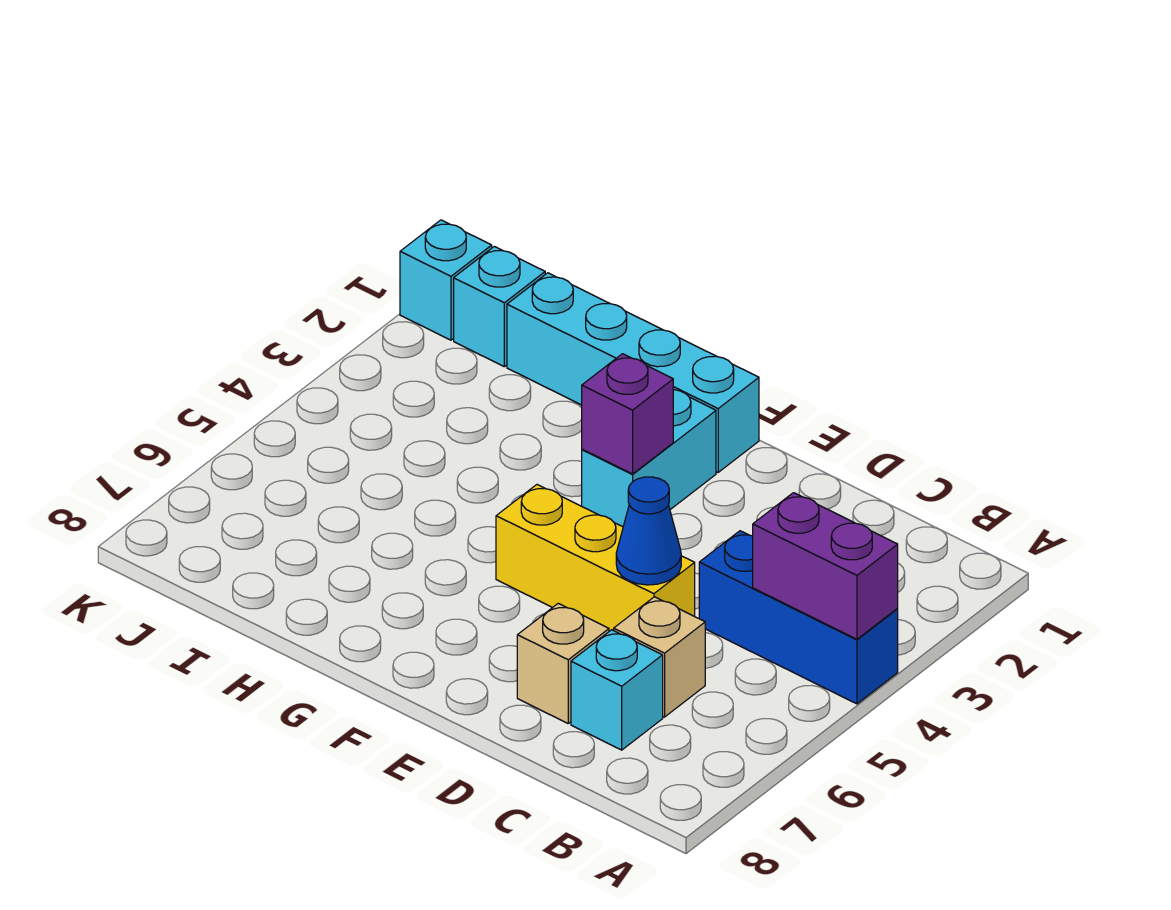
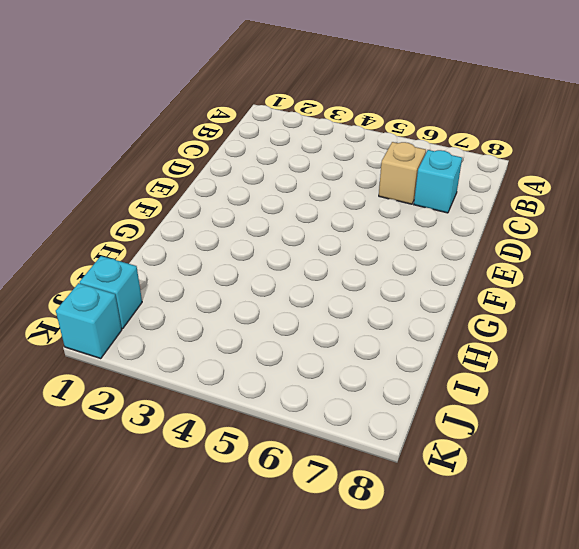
none -> blue 1x3 brick [699,531,898,704]
none -> yellow 1x3 brick [496,485,695,631]
none -> tan 1x1 brick [517,603,609,723]

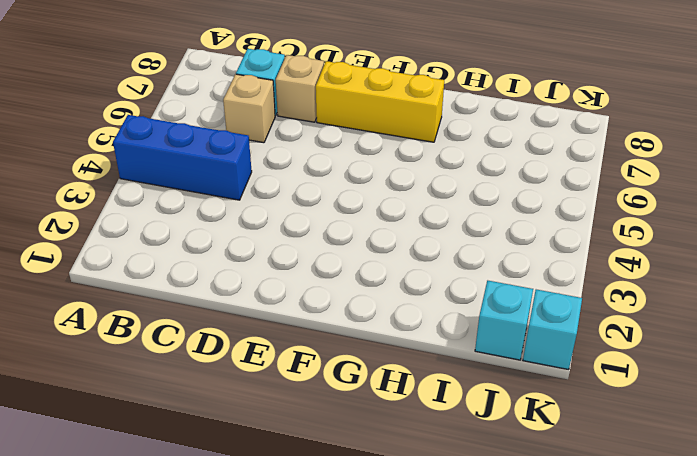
yellow 1x3 brick [316,61,444,142] -> yellow 1x3 brick moved to [496,485,695,631]
none -> cyan 1x4 brick [507,273,759,472]
none -> cyan 1x2 brick [582,390,716,527]
none -> purple 1x2 brick [753,493,898,639]

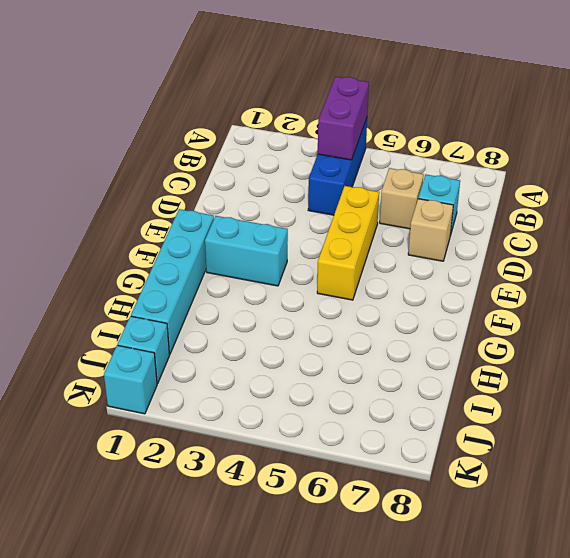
none -> blue 1x1 cone [616,477,681,585]
none -> purple 1x1 brick [582,354,674,474]

